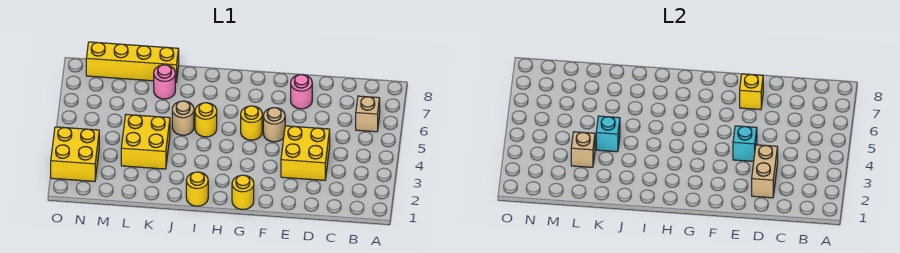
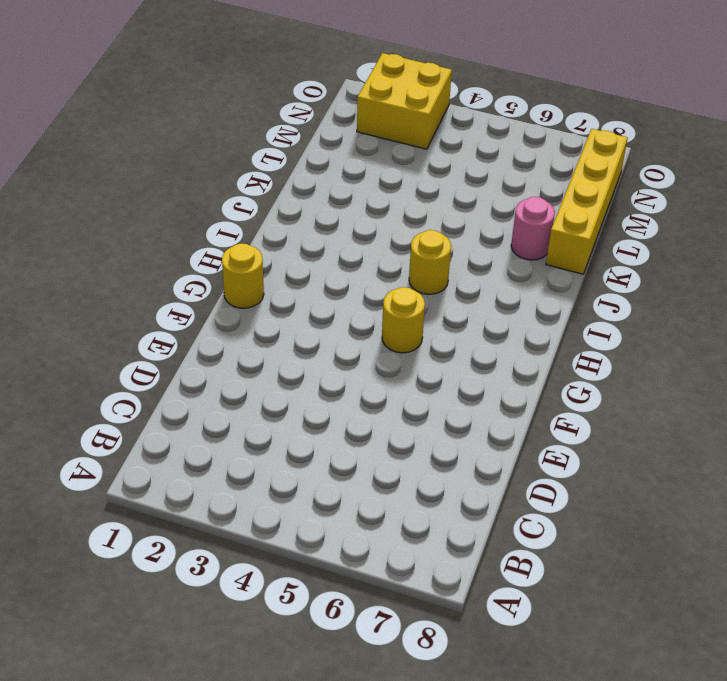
none -> tan 1x1 brick [356,96,380,132]
none -> yellow 2x2 brick [281,126,330,180]
none -> pink 1x1 round brick [291,75,312,109]

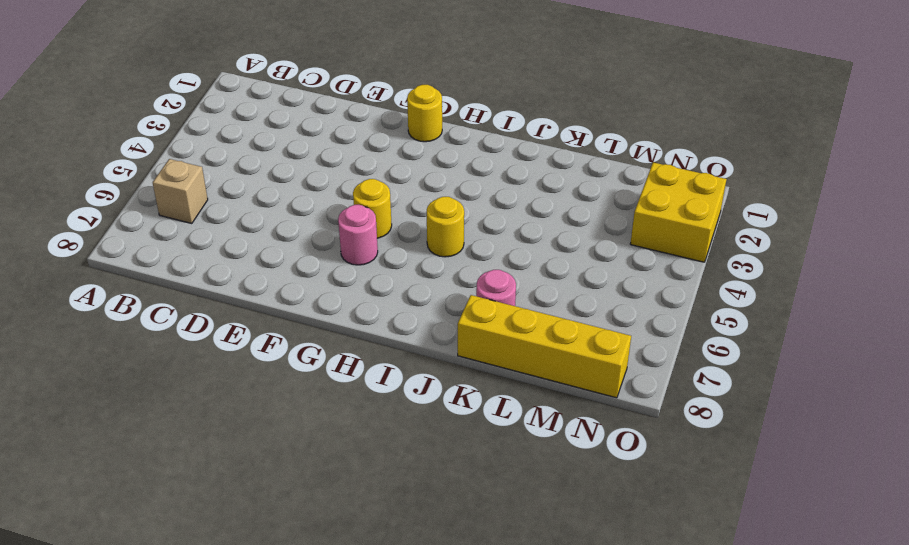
pink 1x1 round brick [338,205,378,265] -> pink 1x1 round brick moved to [291,75,312,109]
none -> yellow 2x2 brick [281,126,330,180]
none -> tan 1x1 round brick [263,108,285,142]
none -> yellow 1x1 round brick [186,172,208,206]

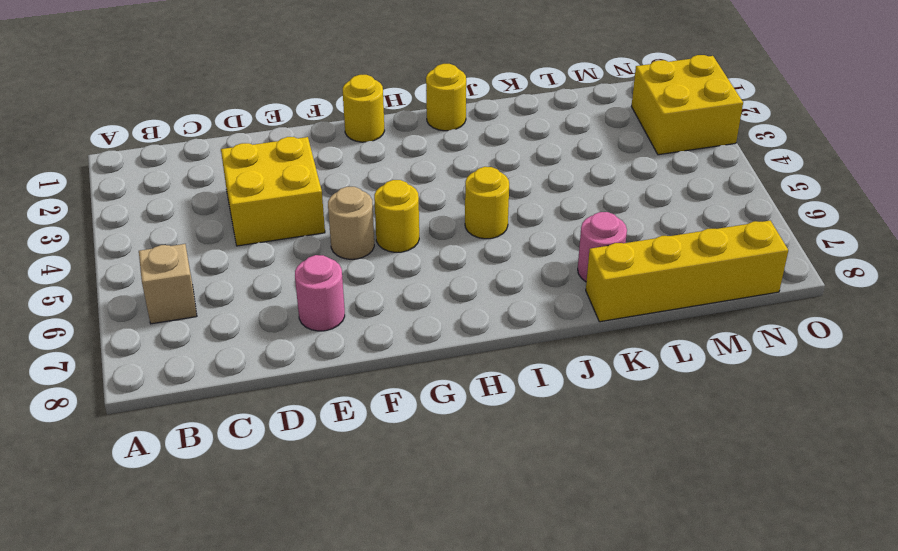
none -> tan 1x1 round brick [172,101,194,135]
none -> yellow 2x2 brick [121,115,170,169]
none -> tan 1x2 brick [752,145,778,198]

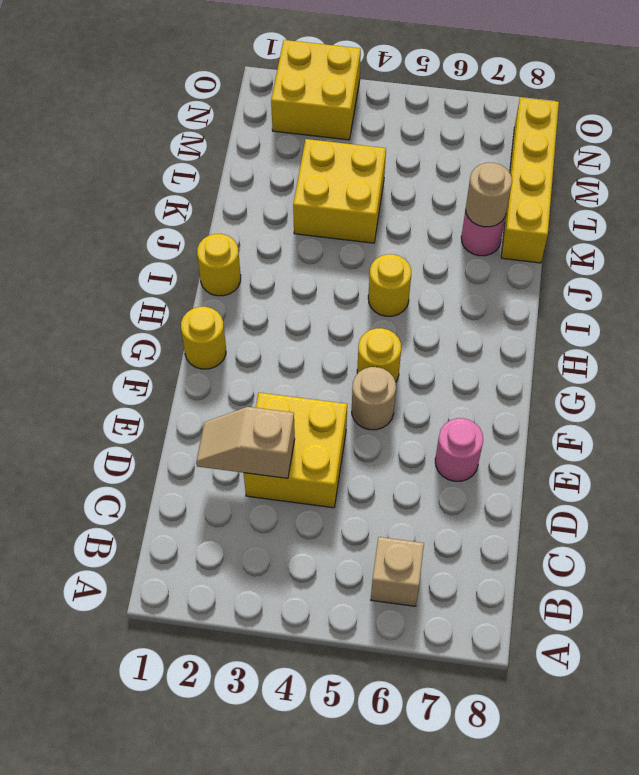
tan 1x2 slope [196,407,295,478] -> tan 1x2 brick [752,145,778,198]
tan 1x1 round brick [466,163,512,227] -> tan 1x1 round brick moved to [172,101,194,135]
none -> cyan 1x1 brick [733,126,757,161]
none -> yellow 1x1 brick [740,74,763,110]
none -> cyan 1x1 brick [596,116,620,152]

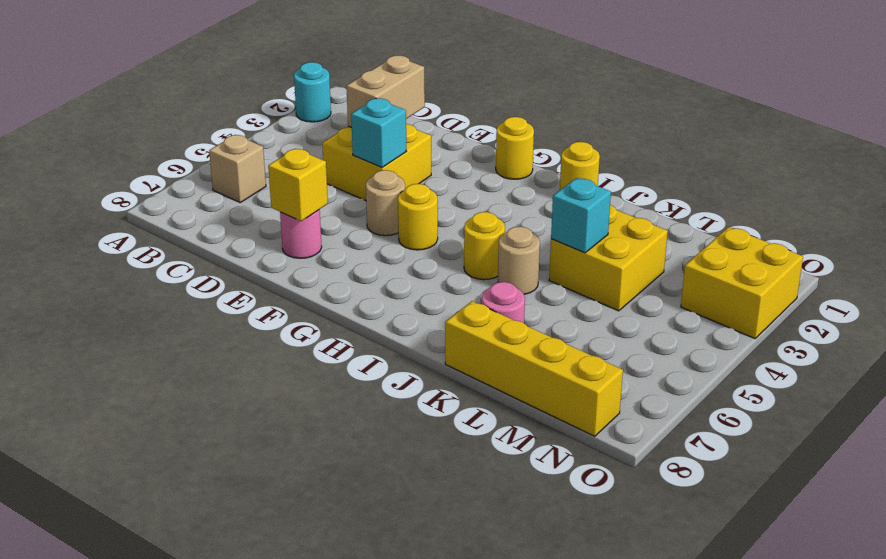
cyan 1x1 round brick [294,62,331,122] -> none
none -> tan 1x1 brick [571,132,595,167]

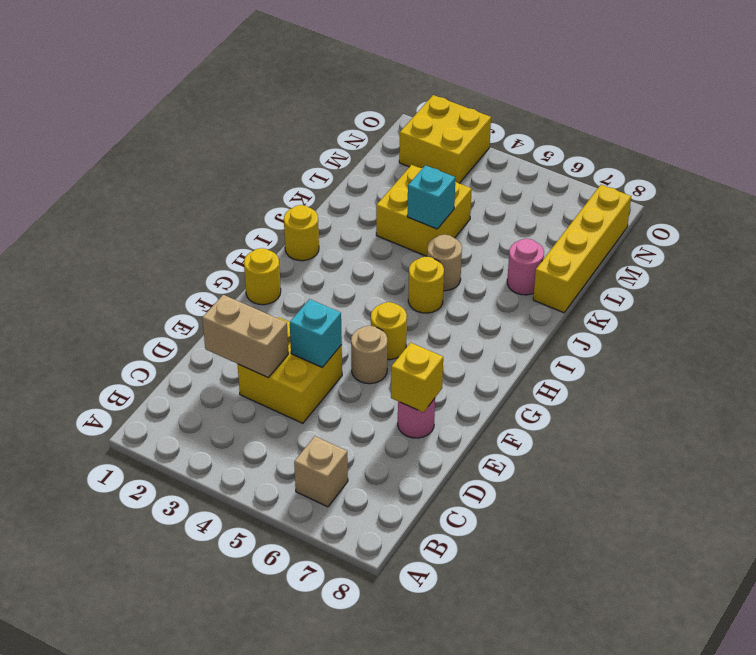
none -> tan 1x1 brick [571,132,595,167]

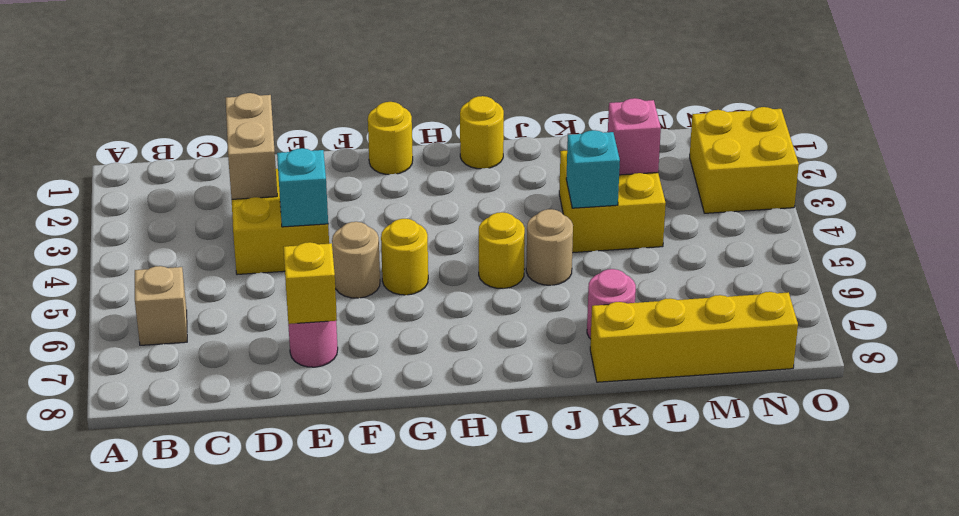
pink 1x1 brick [608,98,661,175] -> tan 1x1 brick [571,132,595,167]

